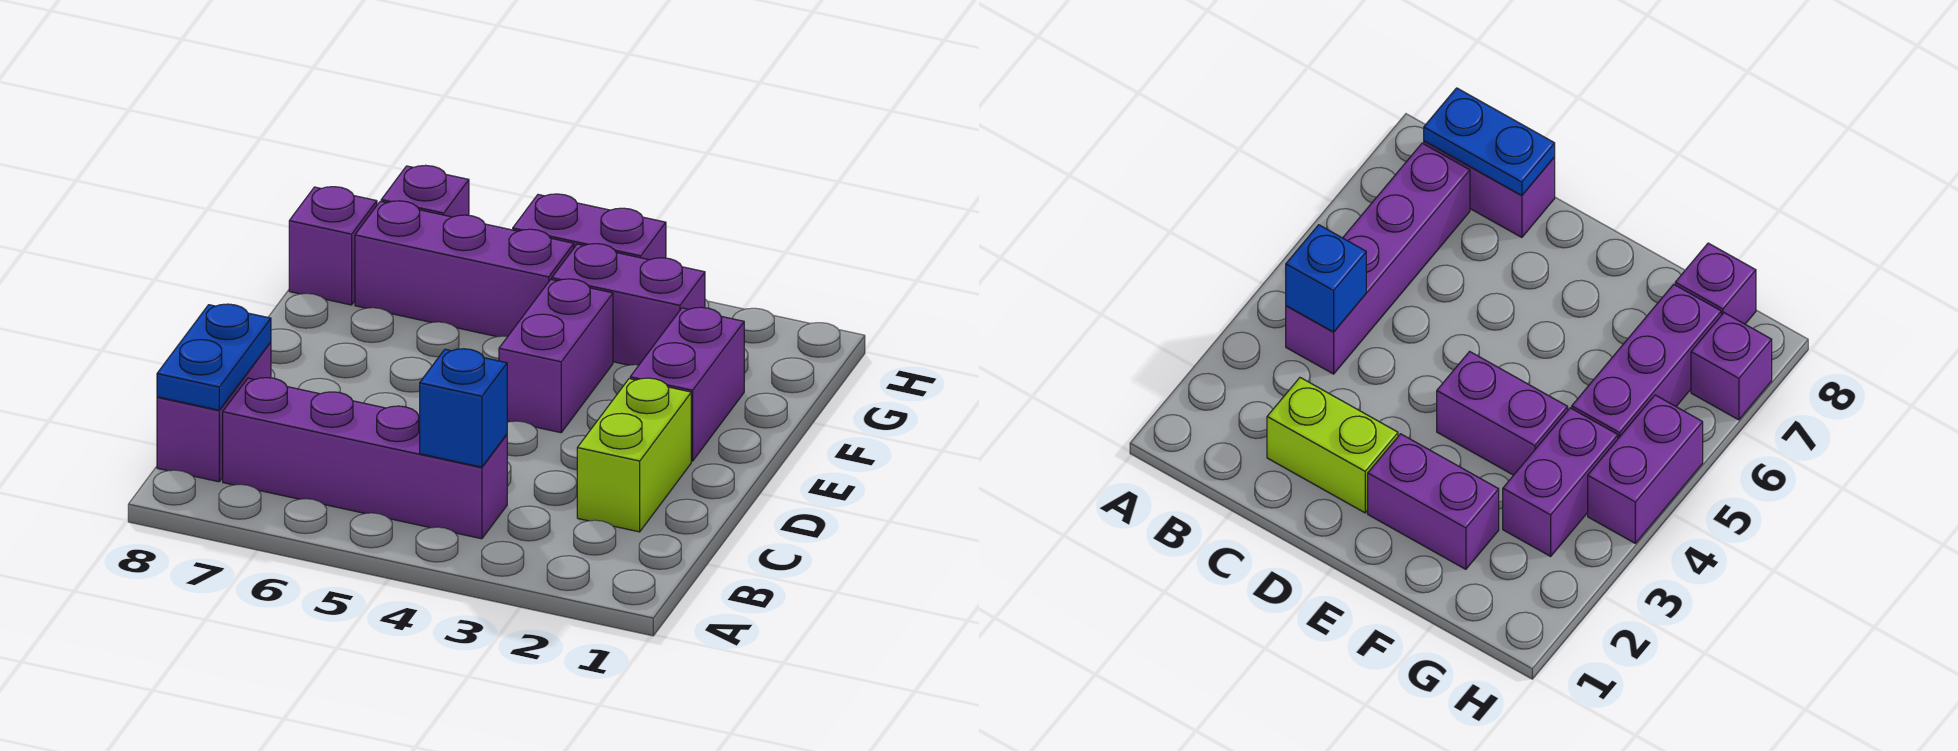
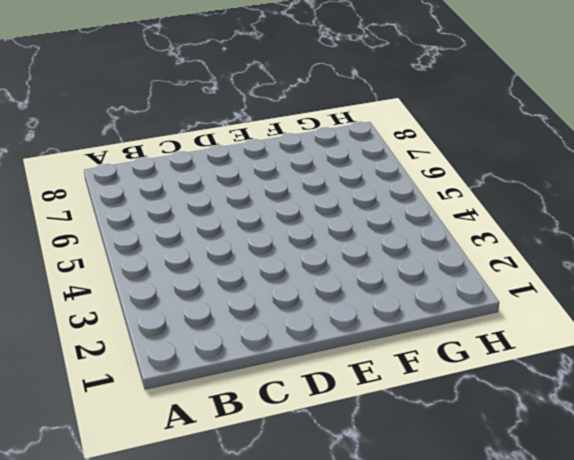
none -> purple 1x4 brick [223,378,507,539]
none -> purple 1x2 brick [157,342,271,482]
none -> lime 1x2 brick [577,378,691,532]

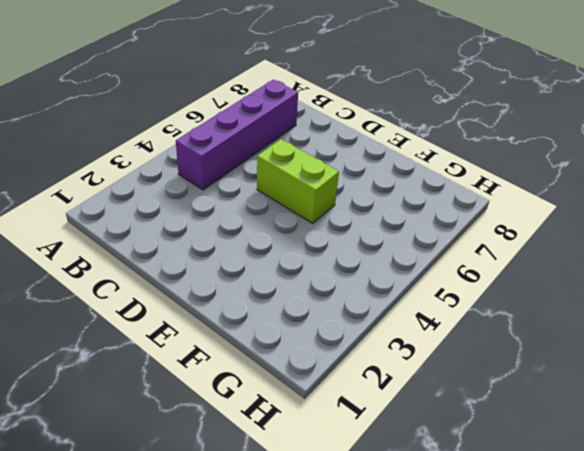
lime 1x2 brick [257,139,339,223] -> lime 1x2 brick moved to [577,378,691,532]
none -> purple 1x2 brick [157,342,271,482]
none -> purple 1x2 brick [630,307,744,461]
none -> purple 1x2 brick [499,279,613,433]

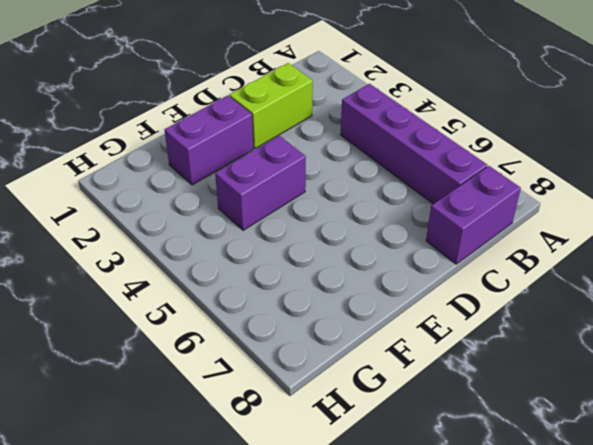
none -> purple 1x2 brick [552,244,705,365]
none -> purple 1x3 brick [355,201,574,337]
none -> purple 1x1 brick [289,187,377,305]

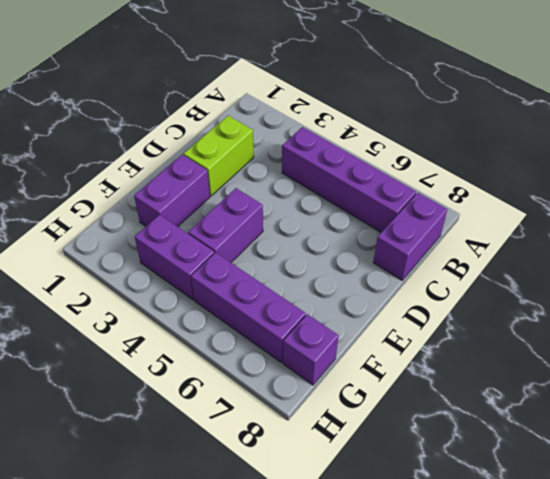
none -> purple 1x2 brick [513,194,666,260]
none -> purple 1x1 brick [381,165,469,217]
none -> blue 1x1 brick [420,349,507,467]

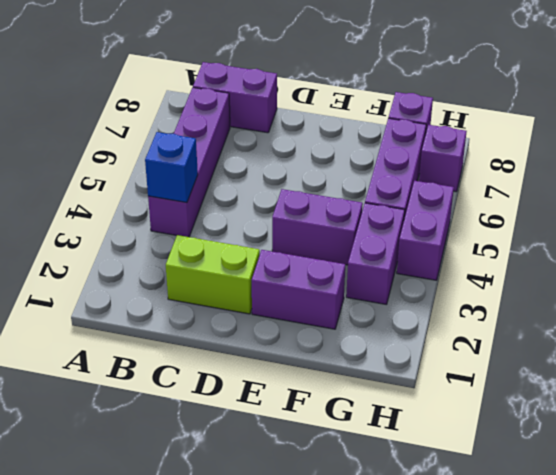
none -> blue 1x2 plate [157,304,271,410]

